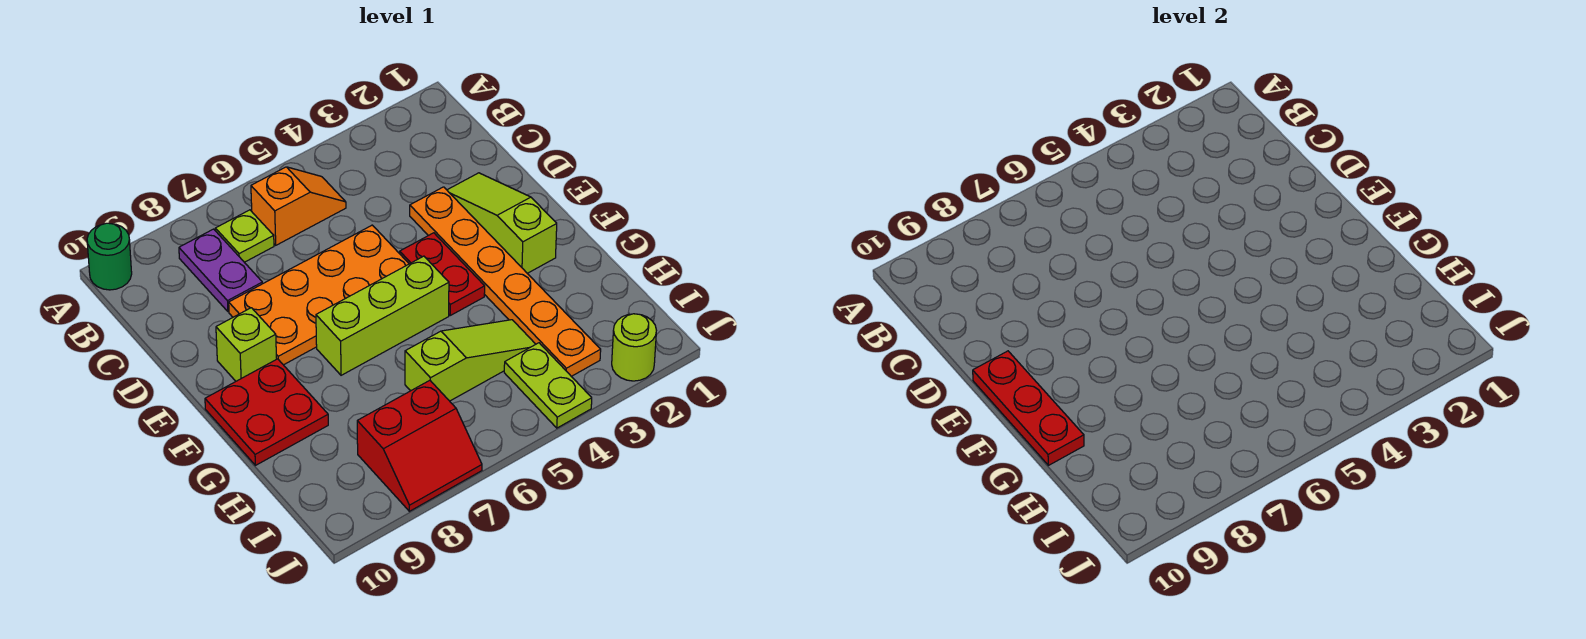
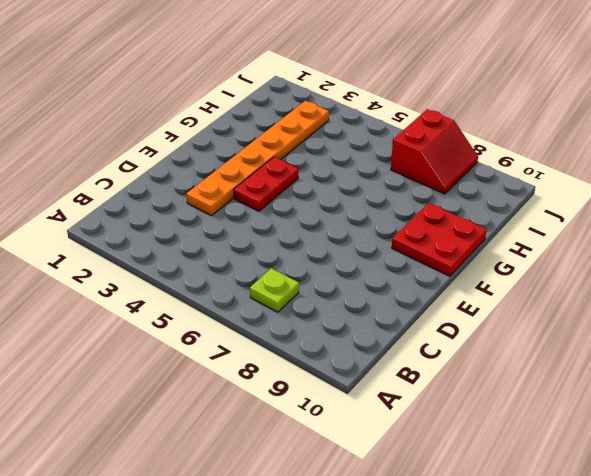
red 2x2 slope [391,109,478,194] -> red 2x2 slope turned to [357,380,482,511]
none -> green 1x1 round brick [87,223,132,290]
none -> orange 1x2 slope [251,167,346,245]
none -> purple 1x2 plate [179,229,262,312]

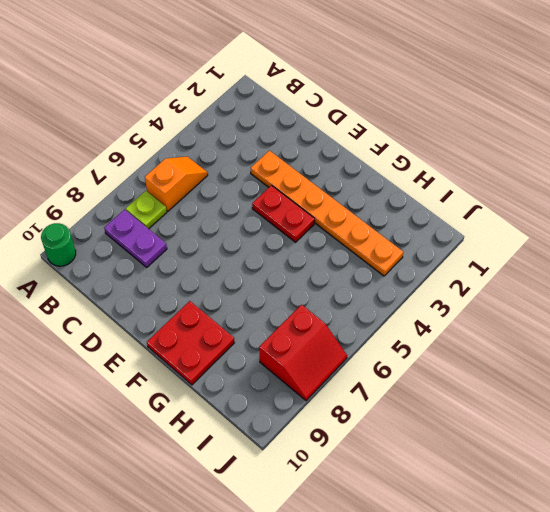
none -> lime 1x3 slope [447,173,557,273]
none -> orange 2x4 plate [229,225,409,365]
none -> lime 1x1 brick [216,308,277,381]

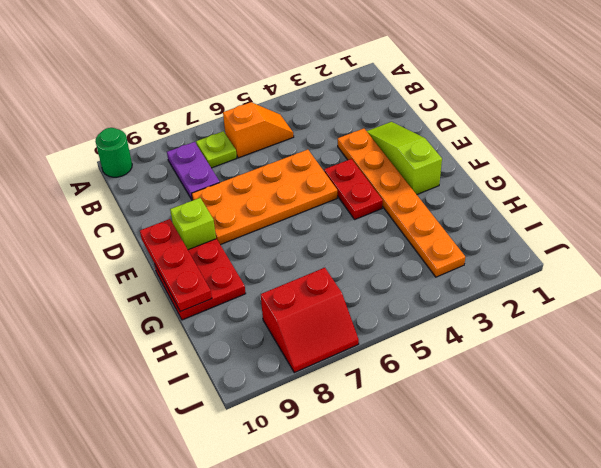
none -> lime 1x3 brick [316,256,449,375]
none -> lime 1x3 slope [405,320,536,401]
none -> lime 1x2 plate [504,343,592,428]

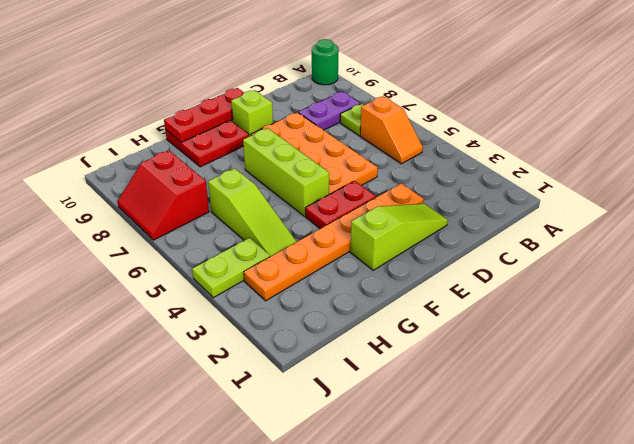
none -> lime 1x1 round brick [612,314,656,381]

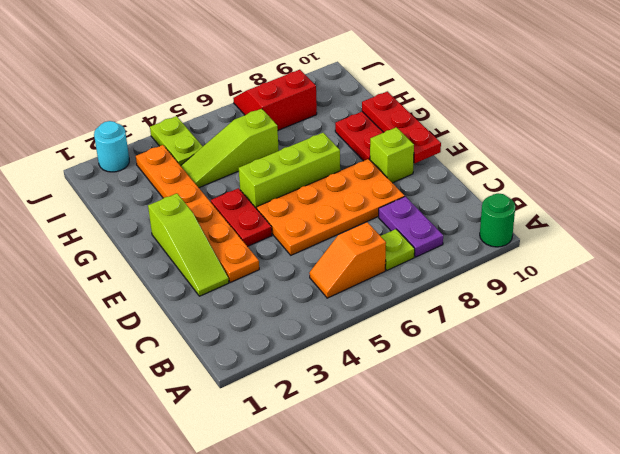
cyan 1x1 round brick [94,121,129,172] -> lime 1x1 round brick [612,314,656,381]

